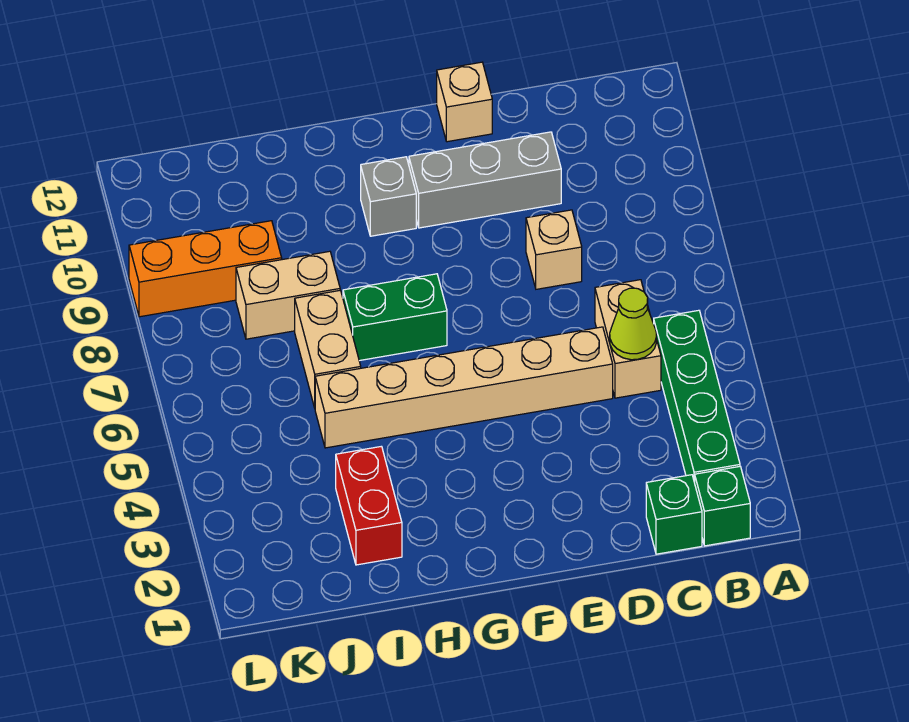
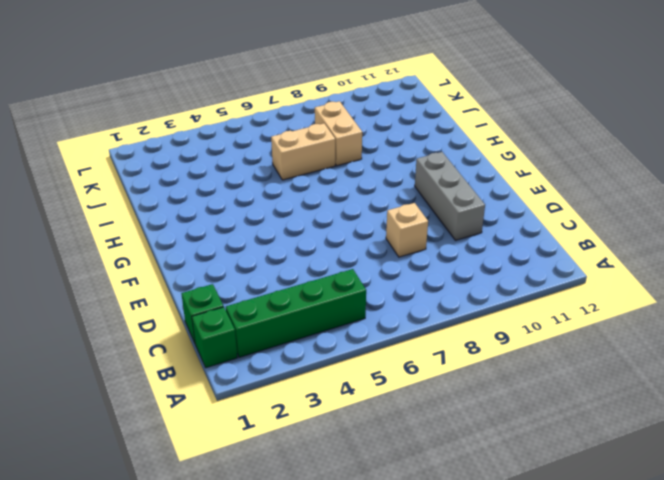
none -> tan 1x2 brick [595,280,661,398]
none -> tan 1x6 brick [315,327,613,448]
none -> tan 1x1 brick [437,62,492,142]

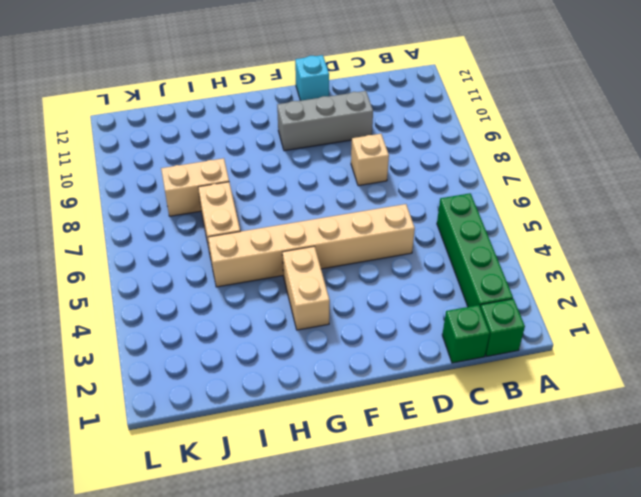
cyan 1x1 brick [295,55,329,101] -> tan 1x1 brick [437,62,492,142]
tan 1x2 brick [282,246,330,330] -> tan 1x2 brick moved to [595,280,661,398]
none -> green 1x2 brick [343,274,447,361]
none -> grey 1x1 brick [361,157,416,236]
none -> red 1x2 brick [336,446,402,565]

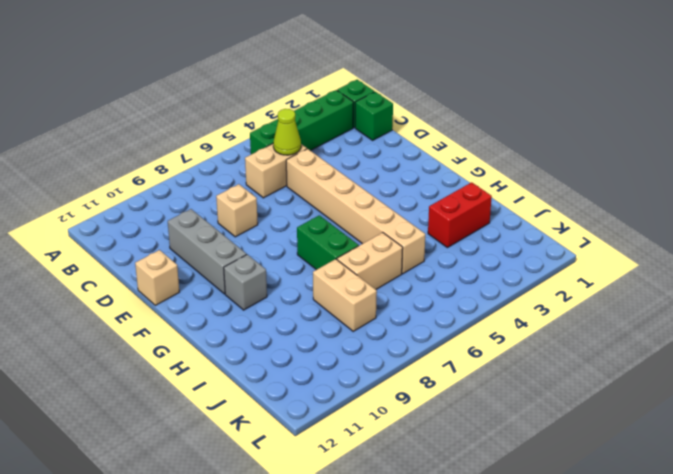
none -> orange 1x3 brick [129,221,282,317]

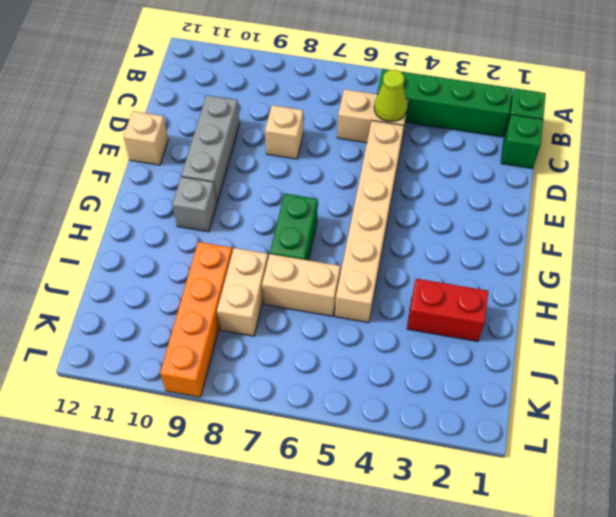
orange 1x4 brick [160,242,232,397] -> orange 1x3 brick [129,221,282,317]

